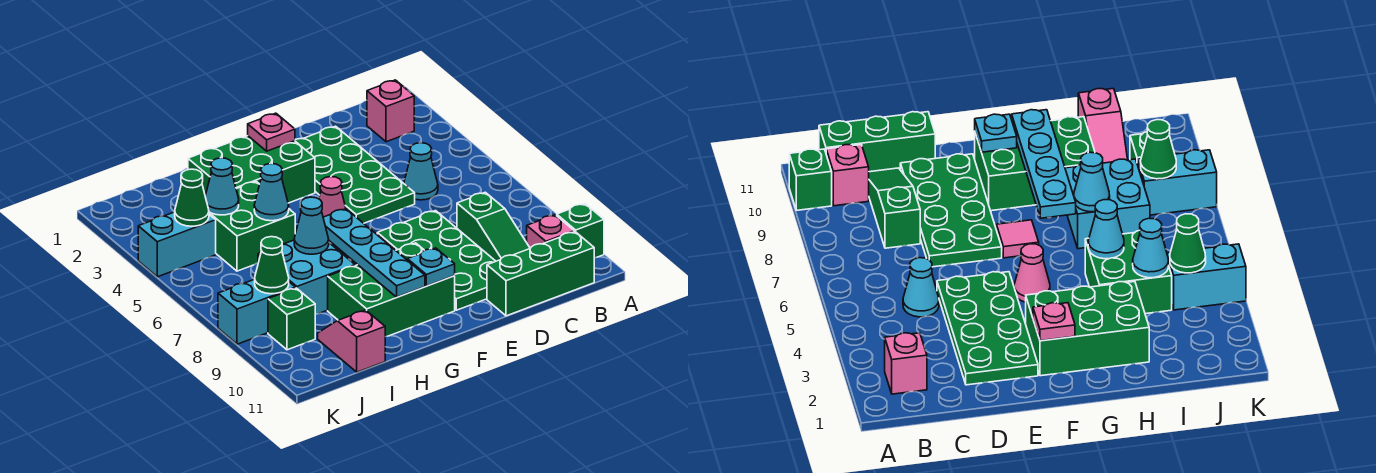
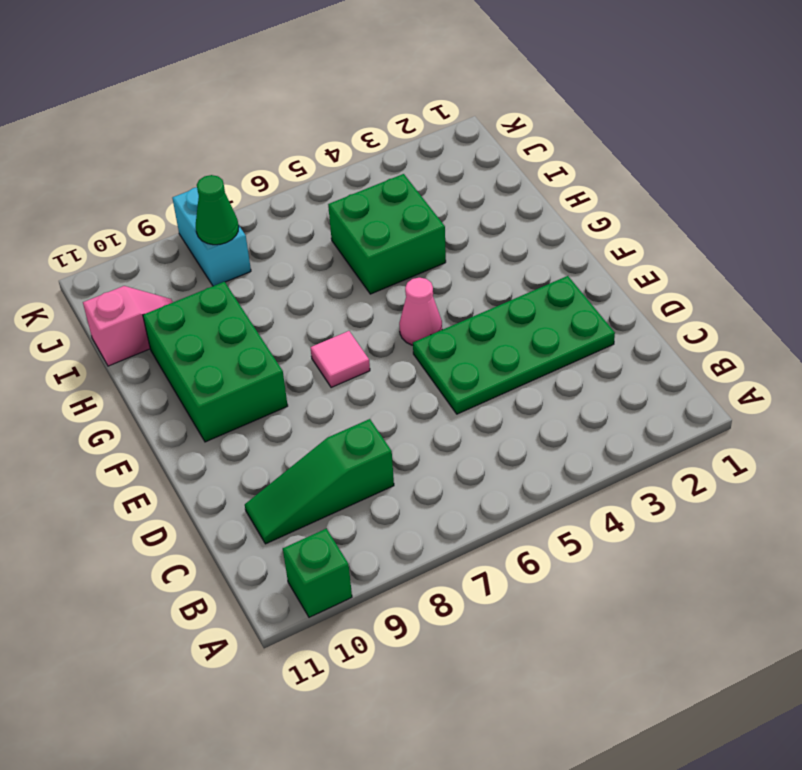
none -> pink 1x1 brick [367,80,414,142]
none -> pink 1x1 brick [527,215,574,248]
none -> green 1x3 brick [487,232,594,316]

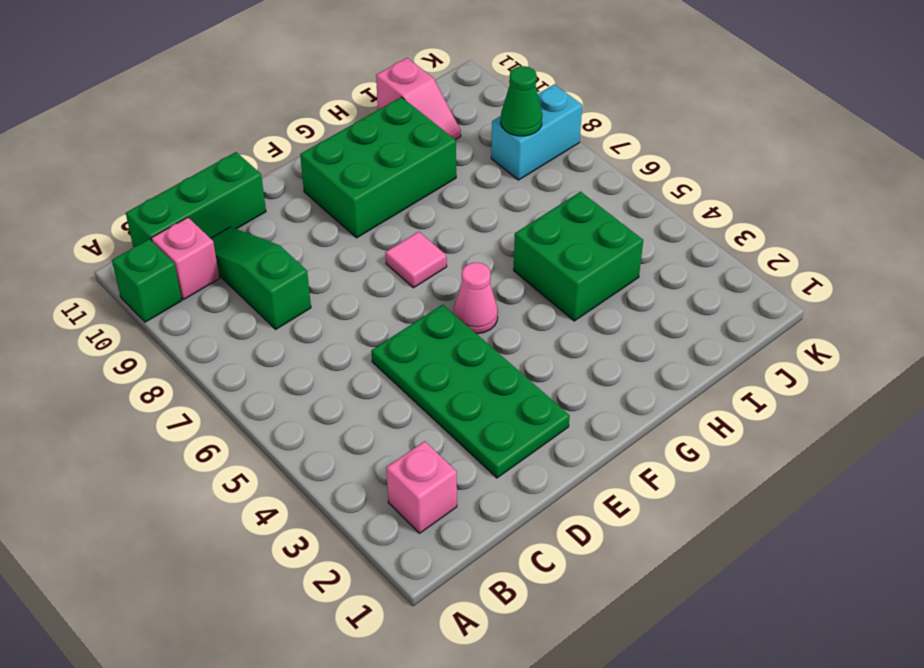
none -> cyan 1x1 cone [404,143,438,200]
none -> green 2x4 plate [377,211,496,310]
none -> green 2x3 brick [188,136,315,203]

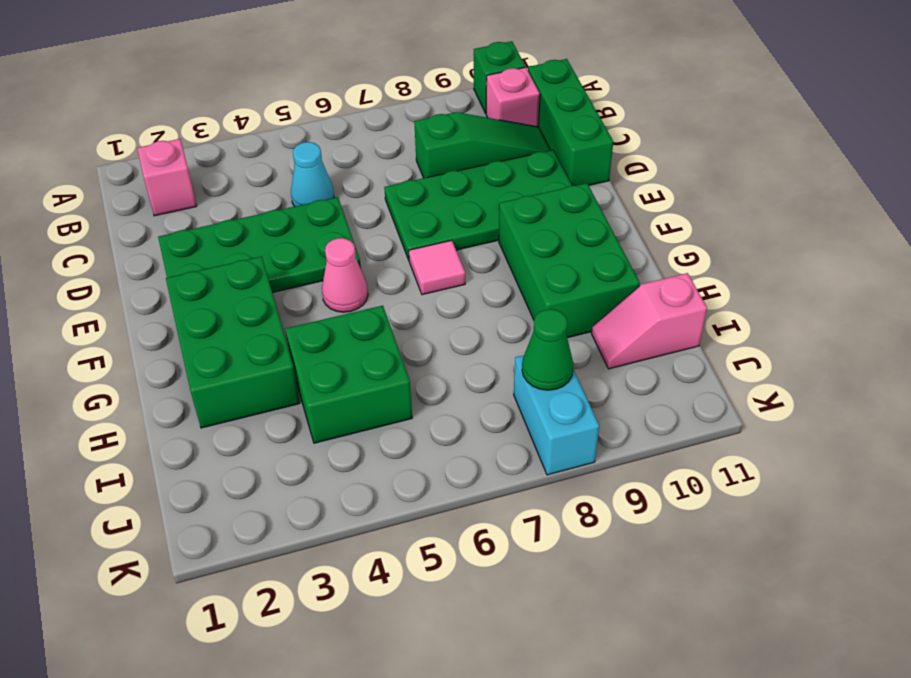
none -> cyan 2x2 brick [258,240,355,314]
none -> cyan 1x2 brick [138,212,216,277]
none -> green 1x1 brick [268,288,315,350]

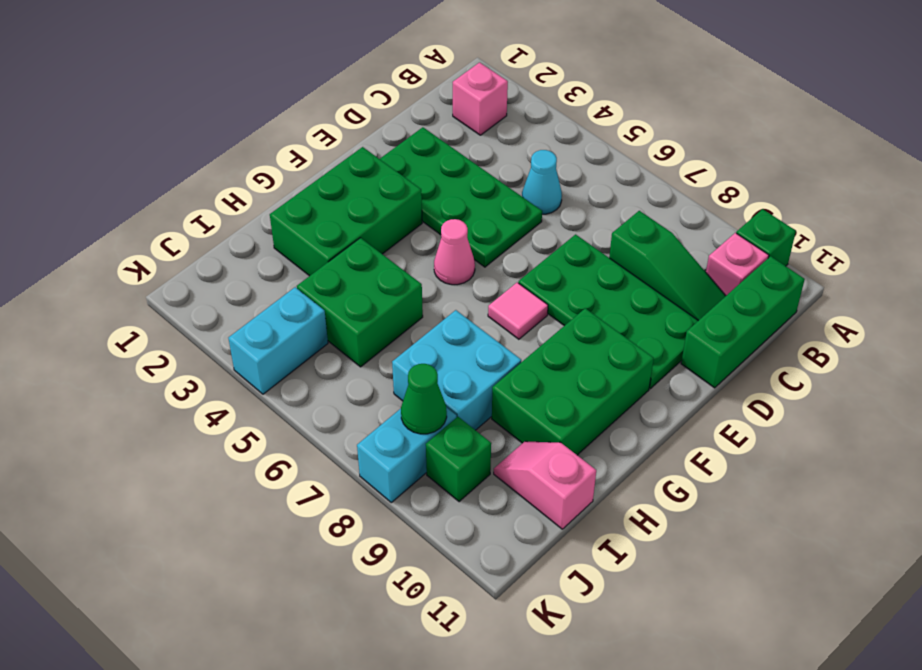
none -> pink 1x1 plate [248,113,295,151]
none -> cyan 1x1 plate [407,248,455,286]
none -> cyan 1x4 plate [323,209,425,297]

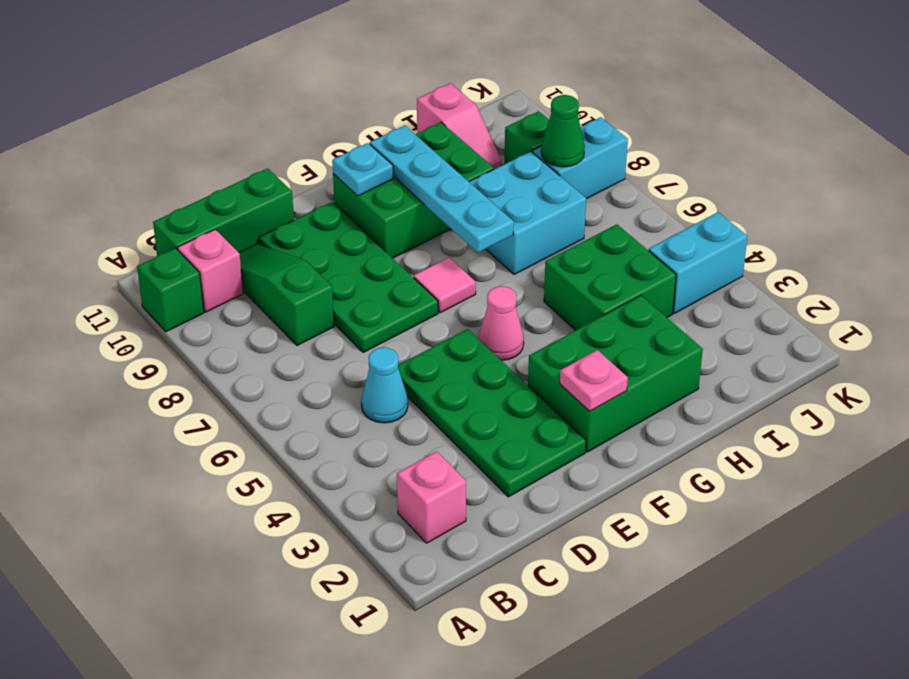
none -> cyan 1x1 cone [254,163,289,221]
none -> cyan 1x1 cone [294,197,329,254]
none -> cyan 1x1 cone [205,158,239,215]

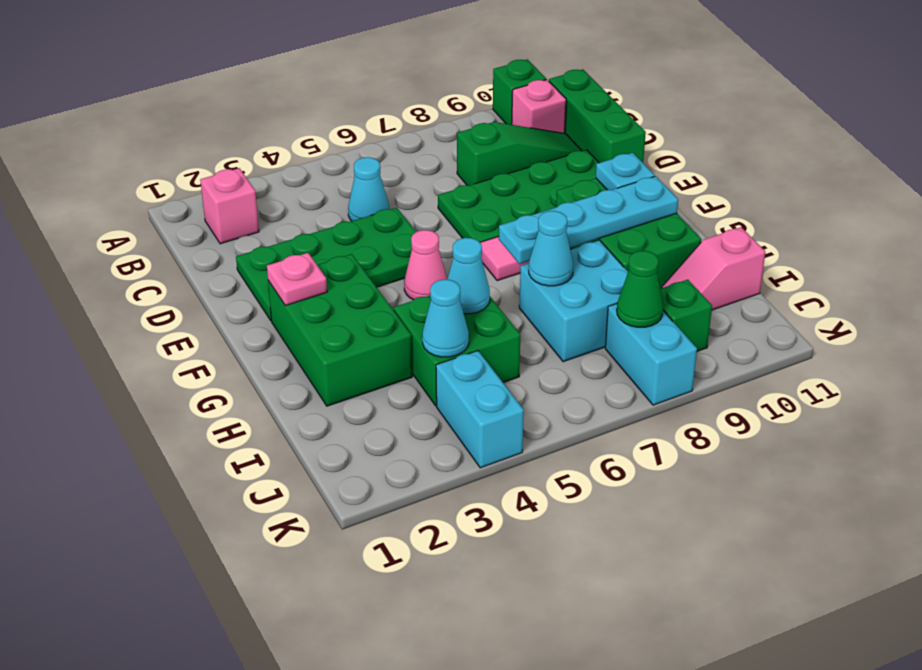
none -> green 1x1 cone [175,169,209,226]

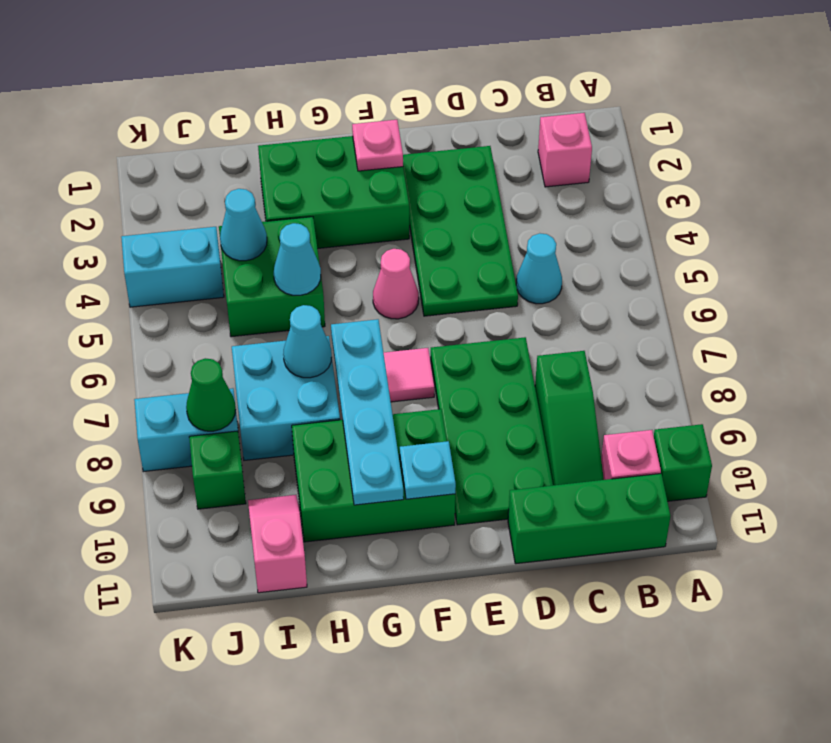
none -> green 1x1 cone [175,169,209,226]

